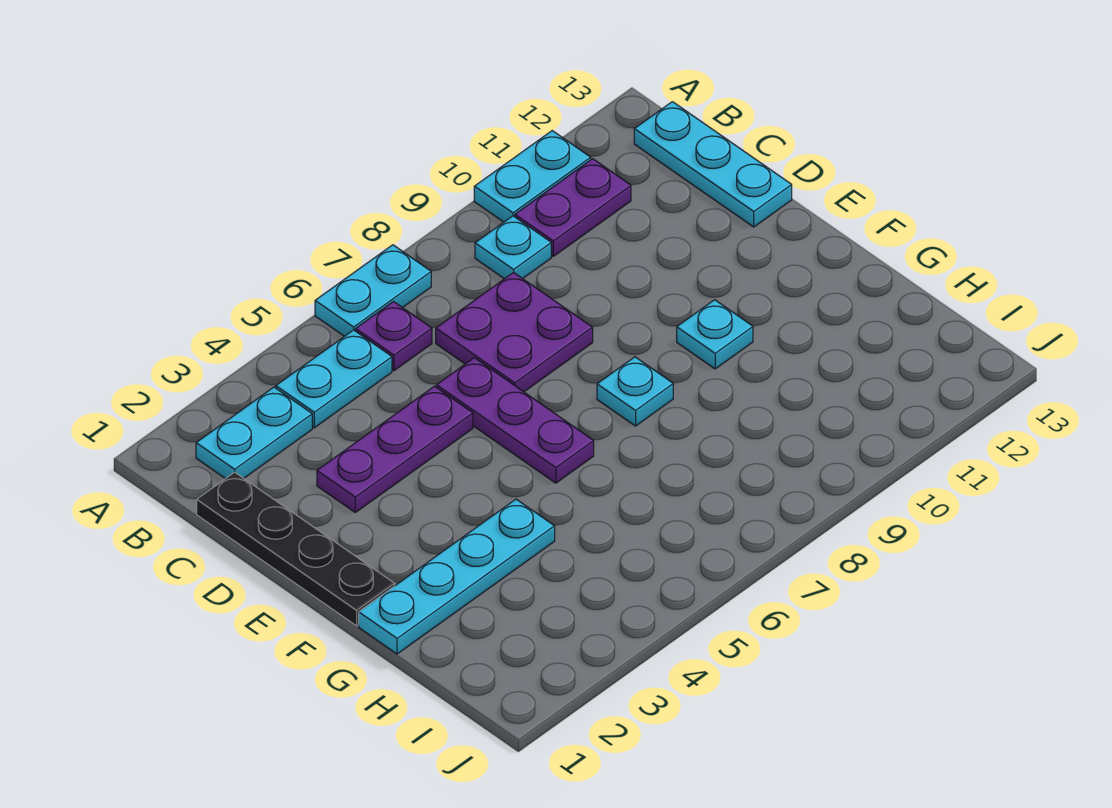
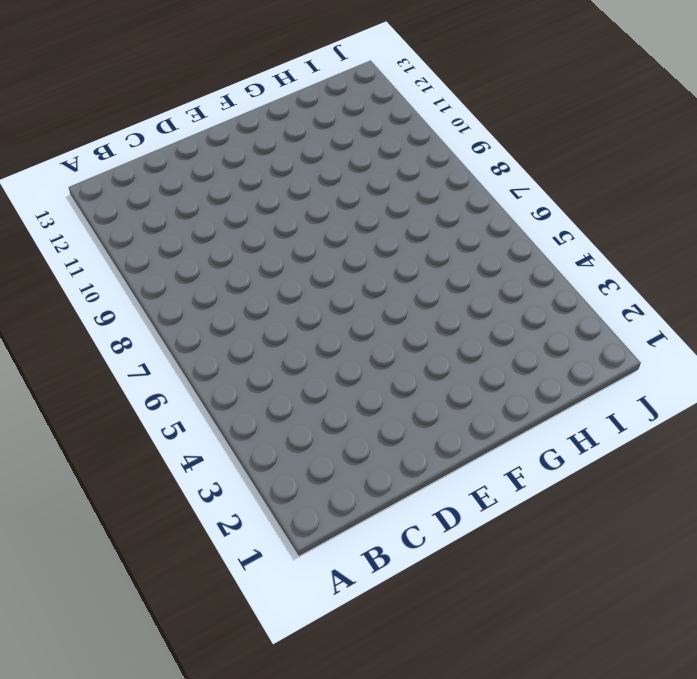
none -> cyan 1x2 plate [315,245,431,336]
none -> cyan 1x2 plate [474,131,591,222]
none -> cyan 1x2 plate [196,387,312,479]

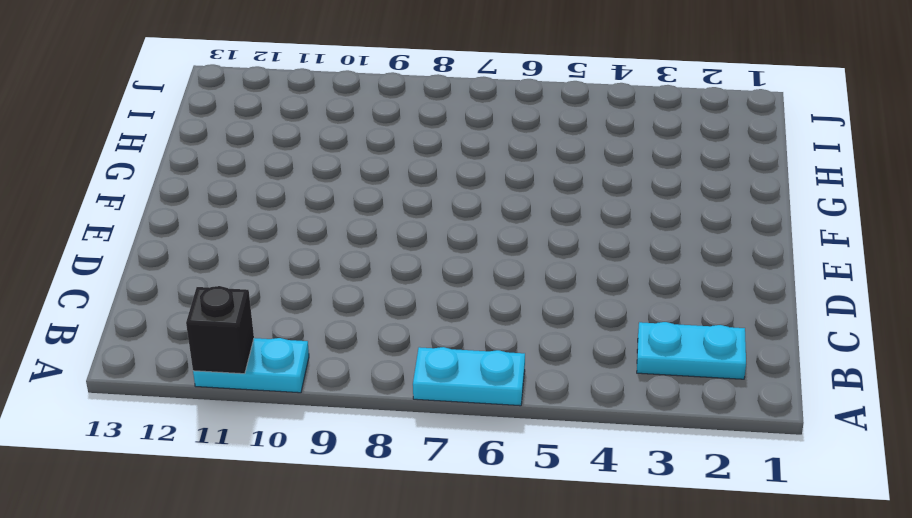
black 1x1 brick [186,286,254,374] -> none
none -> cyan 1x2 plate [276,330,392,428]
none -> purple 1x1 plate [356,302,432,371]
none -> cyan 1x1 plate [475,216,551,279]

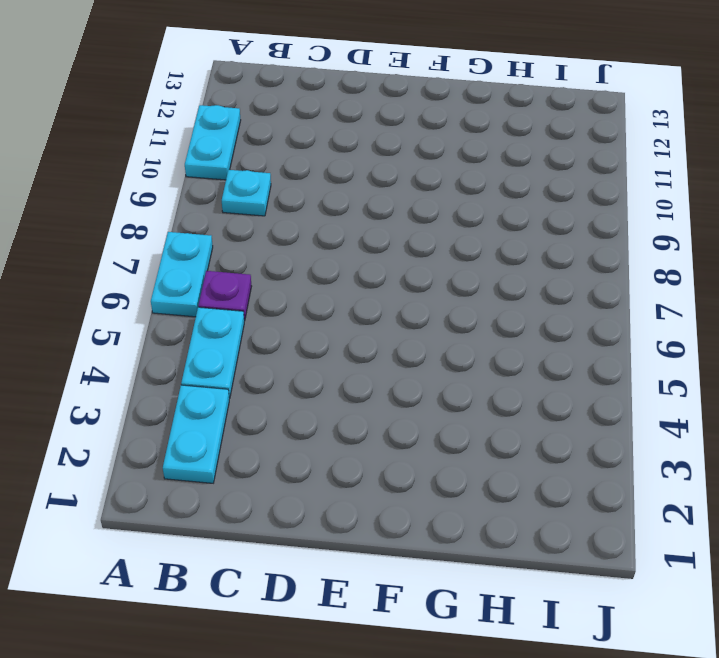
none -> purple 1x2 plate [515,159,631,256]
none -> cyan 1x3 plate [634,102,792,227]
none -> black 1x4 plate [197,472,395,626]

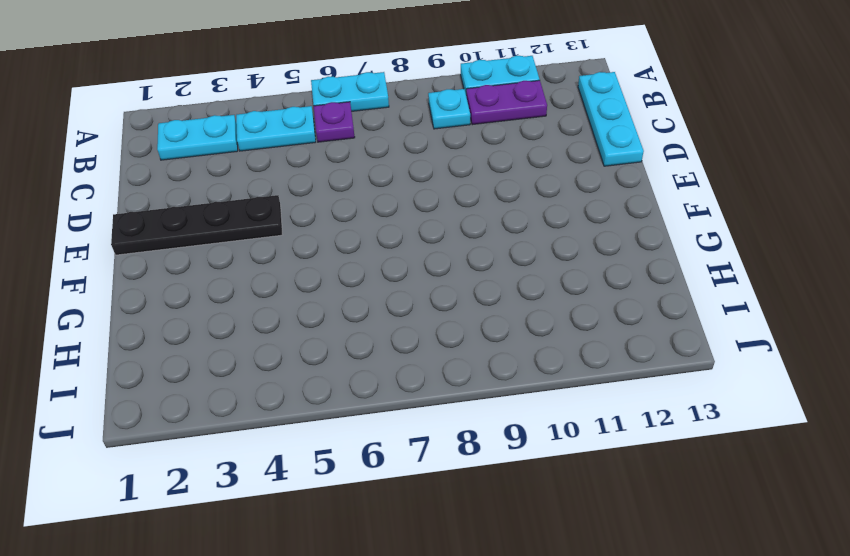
black 1x4 plate [111,195,282,255] -> black 1x4 plate turned to [197,472,395,626]
none -> purple 2x2 plate [436,272,593,392]
none -> purple 1x3 plate [317,386,473,512]
none -> purple 1x3 plate [436,358,594,483]

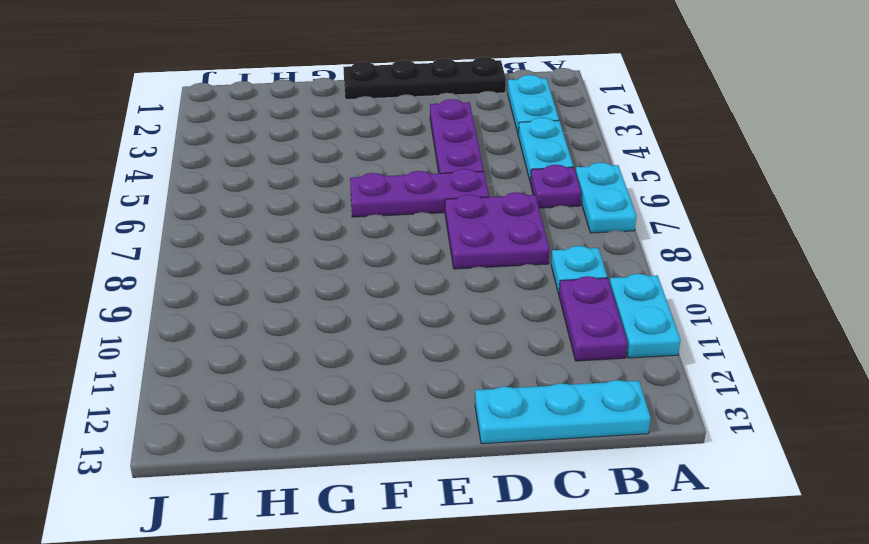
none -> cyan 1x1 plate [597,357,673,426]
none -> cyan 1x1 plate [677,300,753,369]
none -> cyan 1x4 plate [359,499,555,654]

